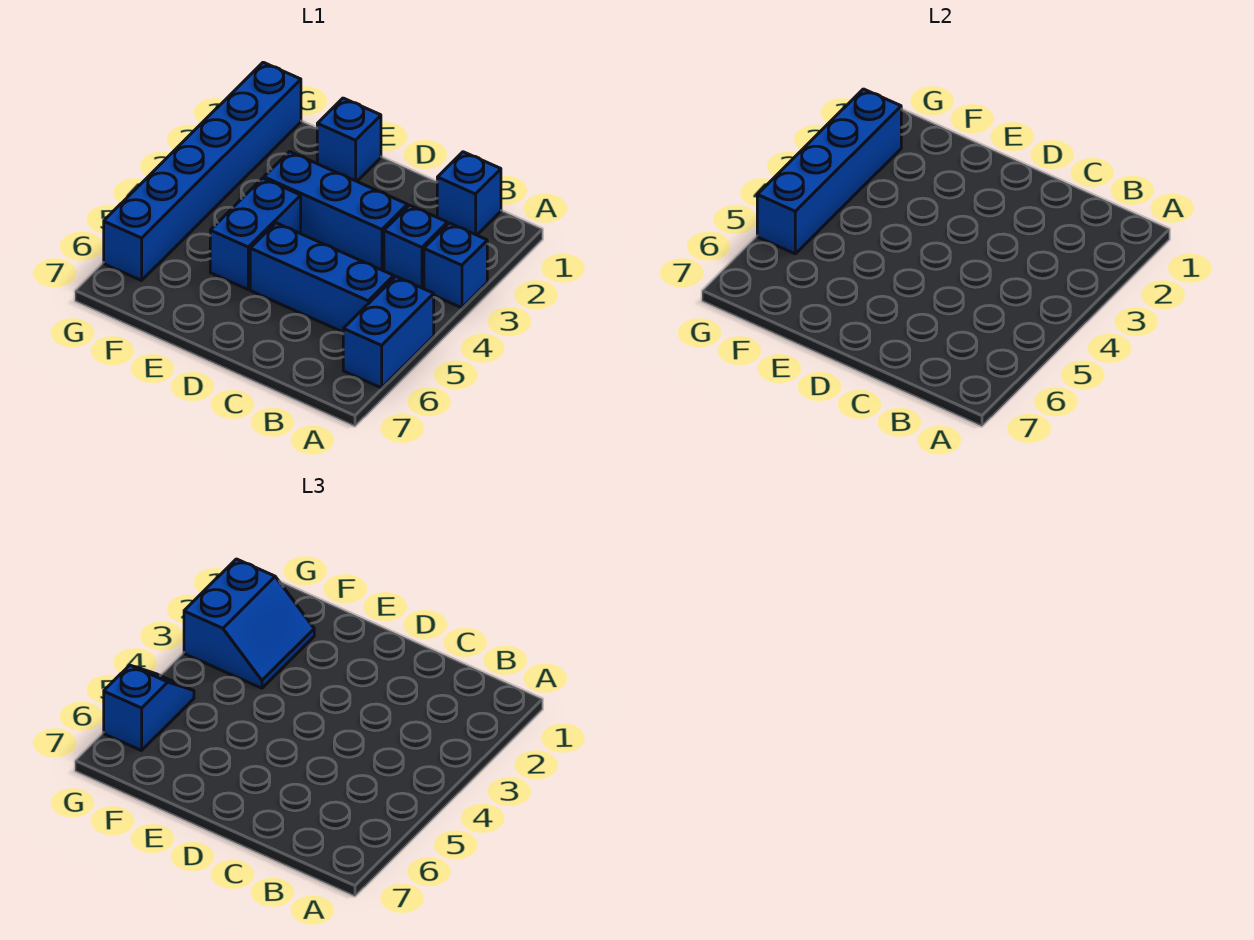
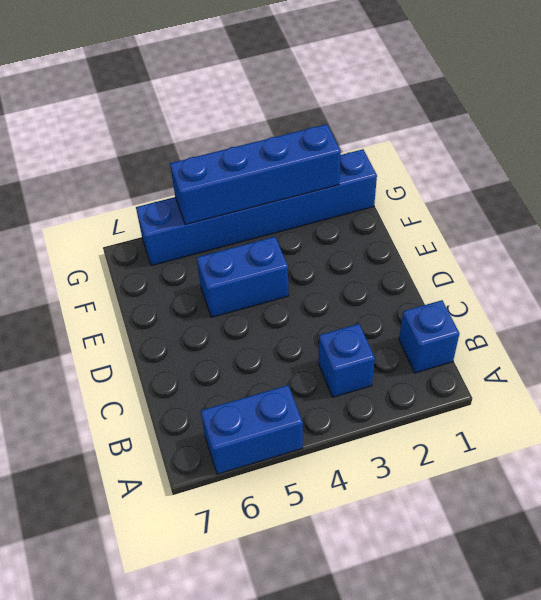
none -> blue 1x1 brick [424,223,487,308]
none -> blue 1x3 brick [250,223,394,332]
none -> blue 1x3 brick [264,152,407,271]

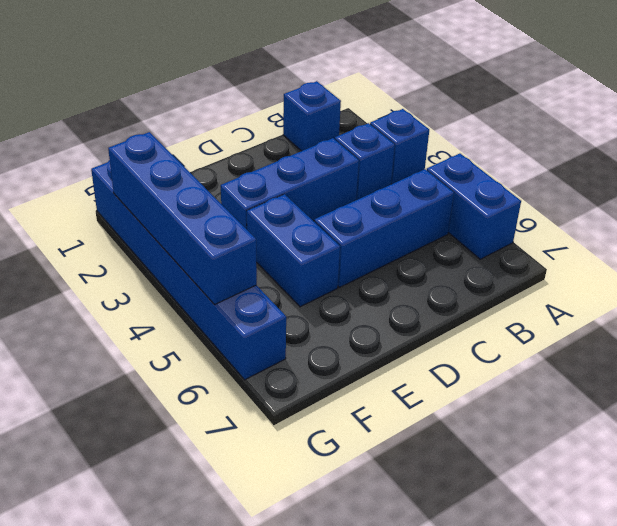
none -> blue 1x1 brick [317,98,381,181]
none -> blue 2x2 slope [184,559,314,688]
none -> blue 1x2 slope [104,665,194,751]

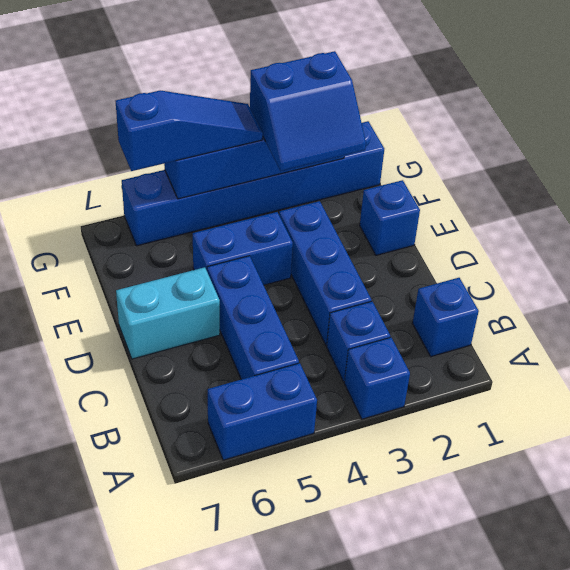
cyan 1x2 brick [116,267,220,359] -> none
blue 1x3 slope [116,91,263,171] -> blue 1x2 slope [104,665,194,751]

